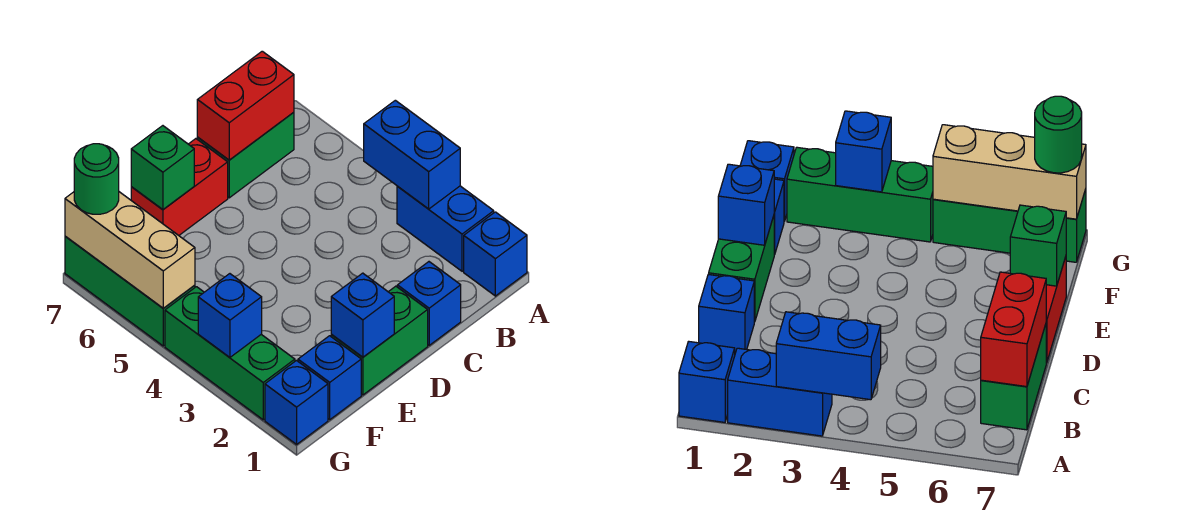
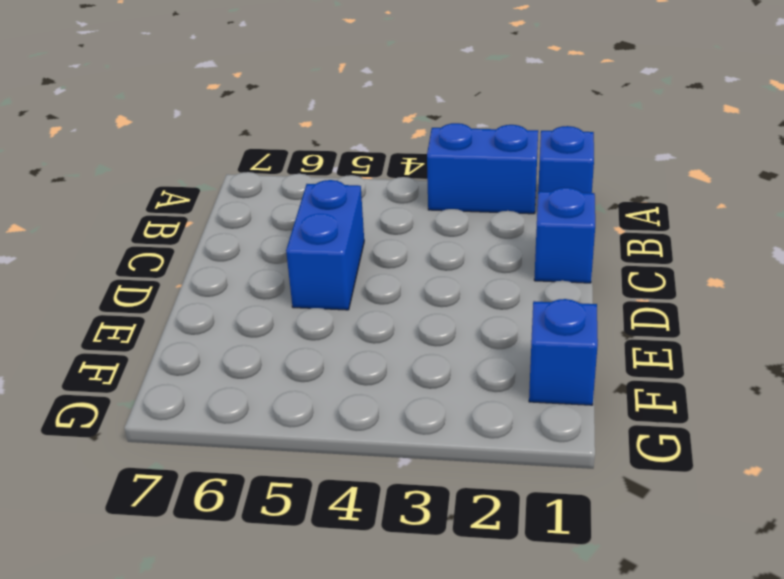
blue 1x2 brick [286,180,364,310] -> blue 1x2 brick turned to [364,100,460,209]
none -> green 1x2 brick [197,112,294,198]
none -> green 1x2 brick [331,286,428,395]
none -> red 1x2 brick [131,139,228,235]

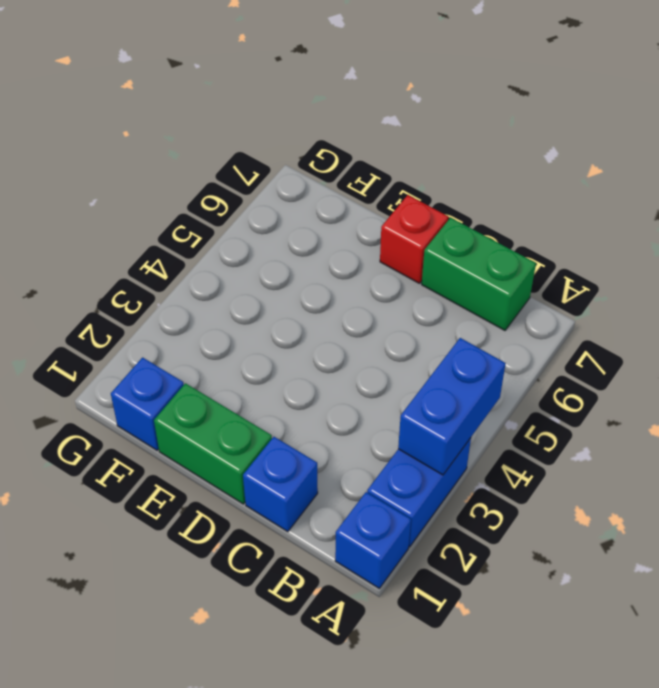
red 1x1 brick [380,195,448,283] -> red 1x2 brick [131,139,228,235]
none -> blue 1x1 brick [265,361,328,444]
none -> green 1x3 brick [165,287,295,420]
none -> green 1x3 brick [65,236,195,346]

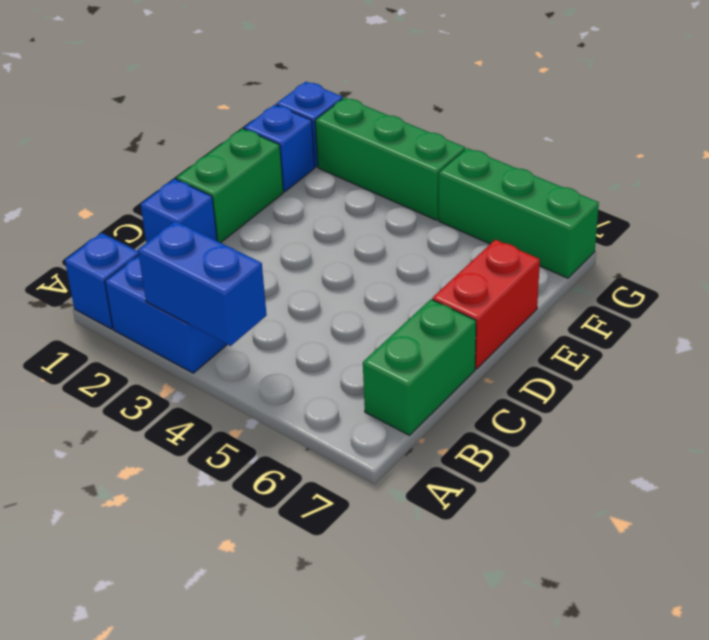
none -> red 1x2 brick [197,51,294,160]
none -> blue 1x1 brick [331,273,394,357]
none -> green 1x1 brick [131,126,194,210]

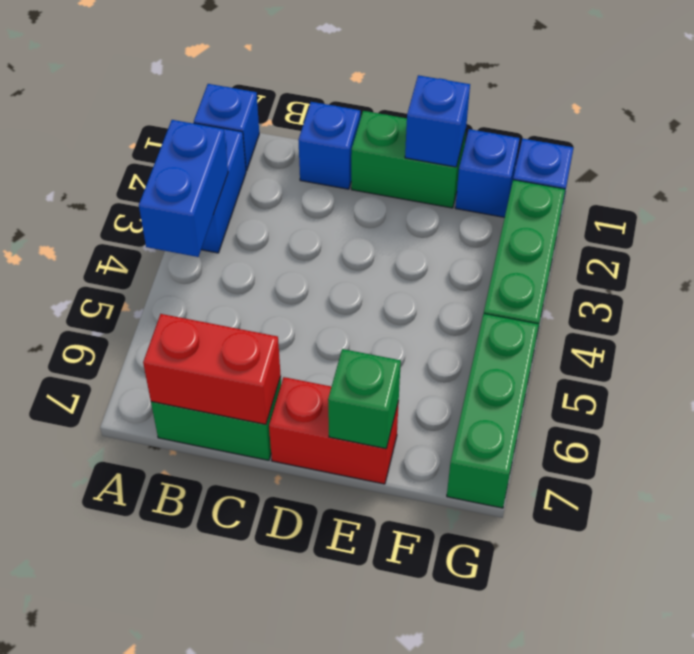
none -> blue 1x1 brick [198,274,262,357]
none -> tan 1x3 brick [65,192,195,308]
none -> green 1x1 round brick [74,144,119,214]

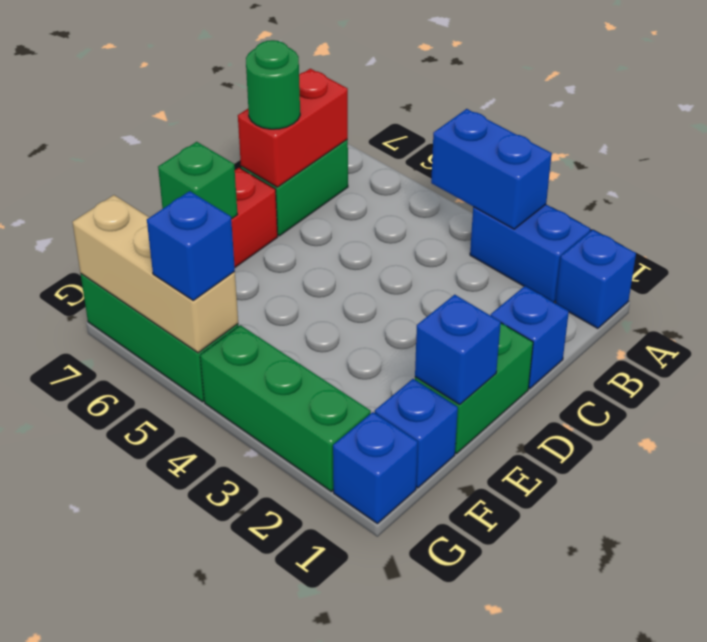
green 1x1 round brick [246,40,300,129] -> green 1x1 round brick moved to [74,144,119,214]
blue 1x1 brick [147,191,235,300] -> blue 1x1 brick moved to [198,274,262,357]

